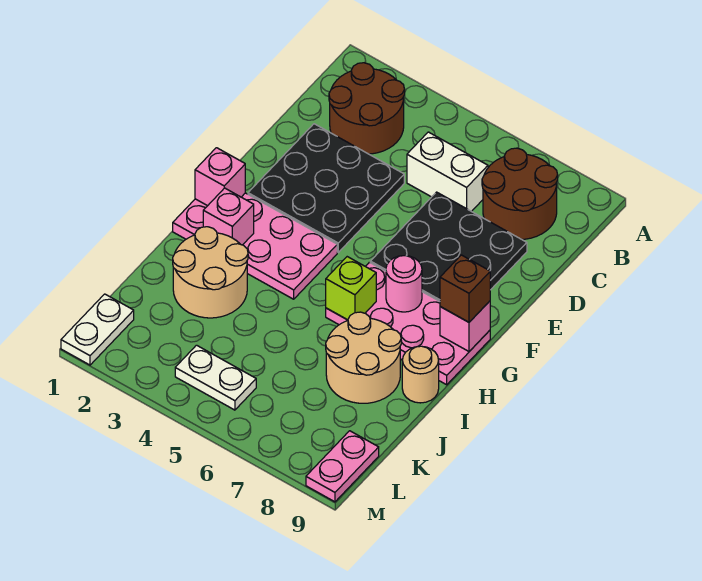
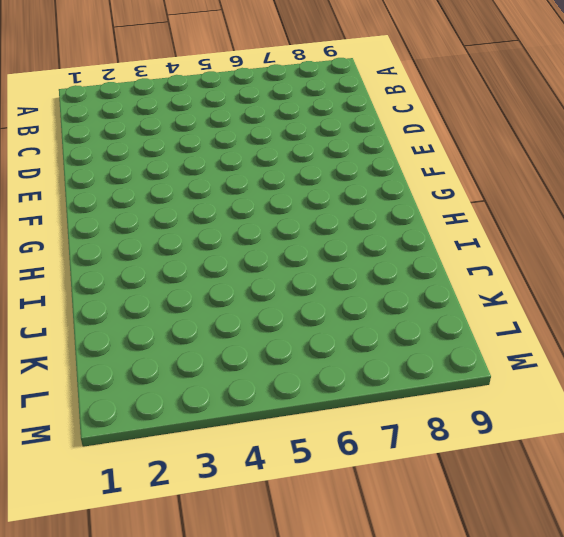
none -> brown 2x2 round brick [329,63,405,154]
none -> brown 2x2 round brick [482,148,558,239]
none -> white 1x2 brick [407,132,488,212]

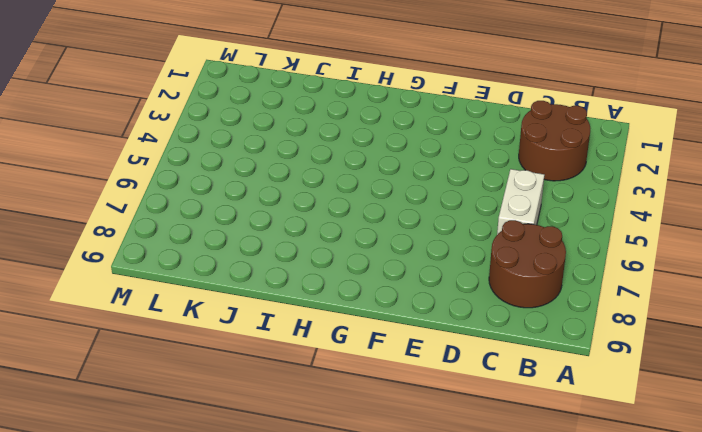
none -> black 3x3 plate [248,124,404,252]
none -> black 3x3 plate [370,192,527,301]
none -> pink 2x4 plate [173,193,337,299]

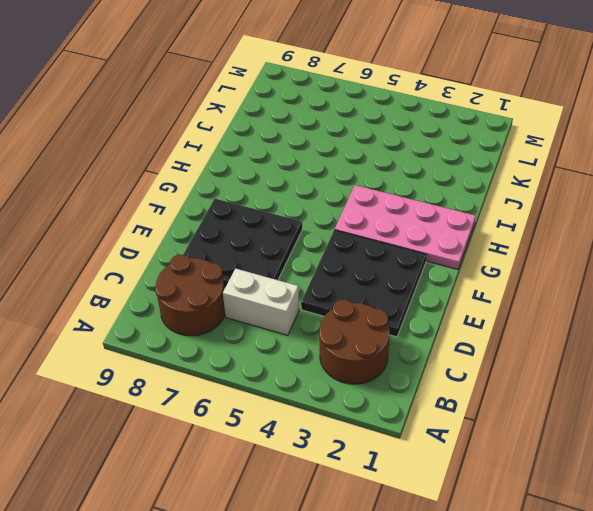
none -> pink 2x4 plate [326,262,490,385]
none -> tan 2x2 round brick [173,227,248,318]
none -> tan 2x2 round brick [326,312,401,403]

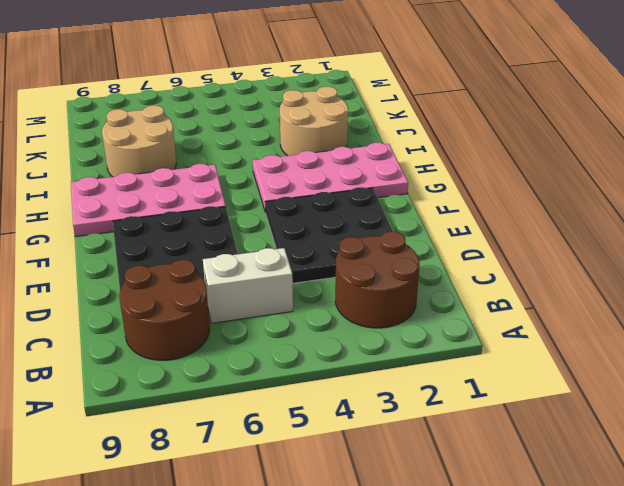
none -> tan 1x1 round brick [402,346,439,403]
none -> white 1x2 plate [61,294,134,365]
none -> white 1x2 plate [175,345,256,410]

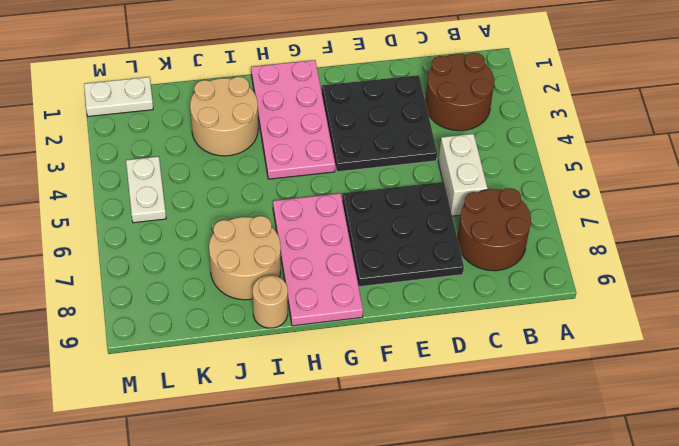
none -> pink 1x2 plate [306,431,379,502]
none -> pink 1x1 brick [195,148,245,206]
none -> pink 1x1 round brick [386,256,422,312]

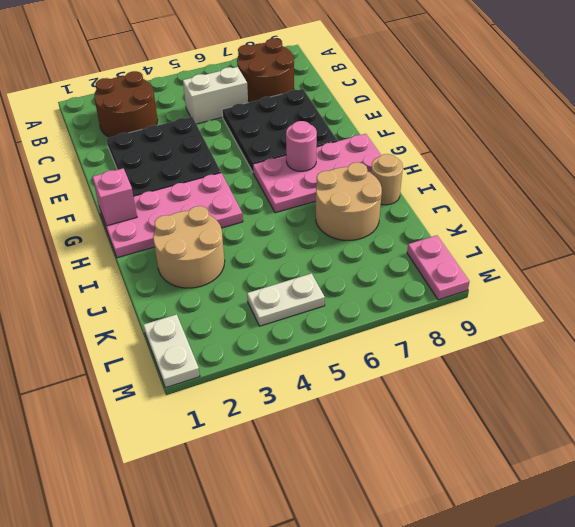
none -> pink 1x1 brick [440,301,490,351]
none -> pink 1x1 brick [203,188,254,245]
none -> lime 1x1 brick [326,257,376,320]

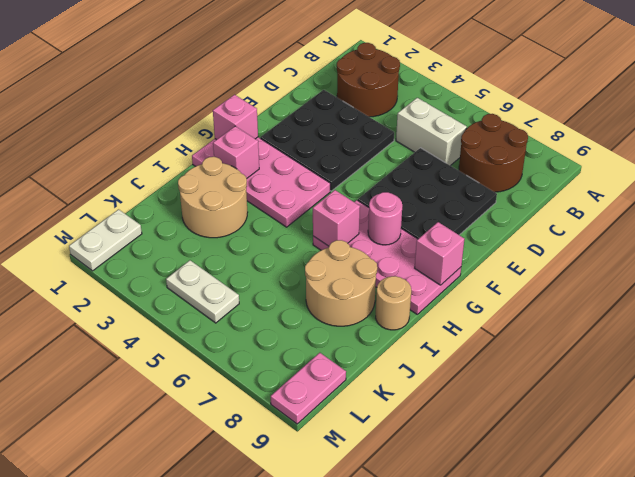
pink 1x1 brick [313,190,360,246] -> lime 1x1 brick [326,257,376,320]
none -> brown 1x1 brick [440,255,490,322]

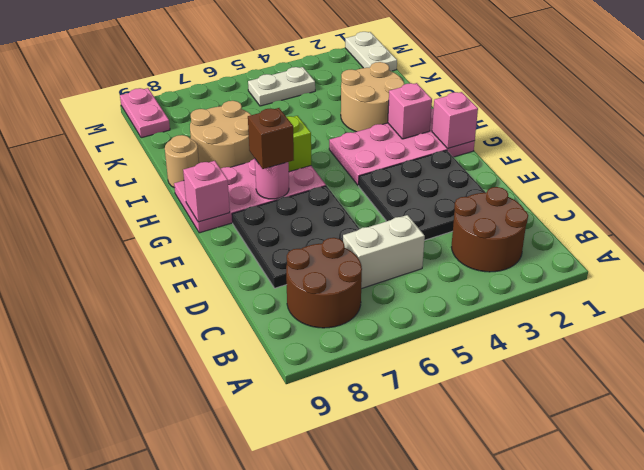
brown 1x1 brick [248,108,294,169] -> brown 1x1 brick moved to [440,255,490,322]

